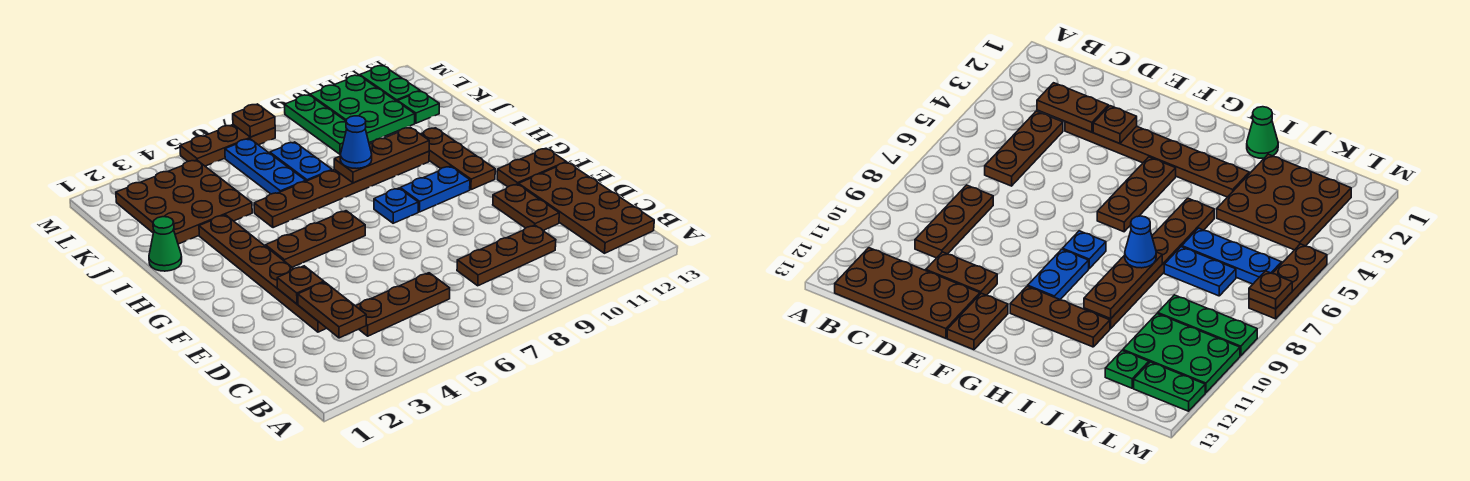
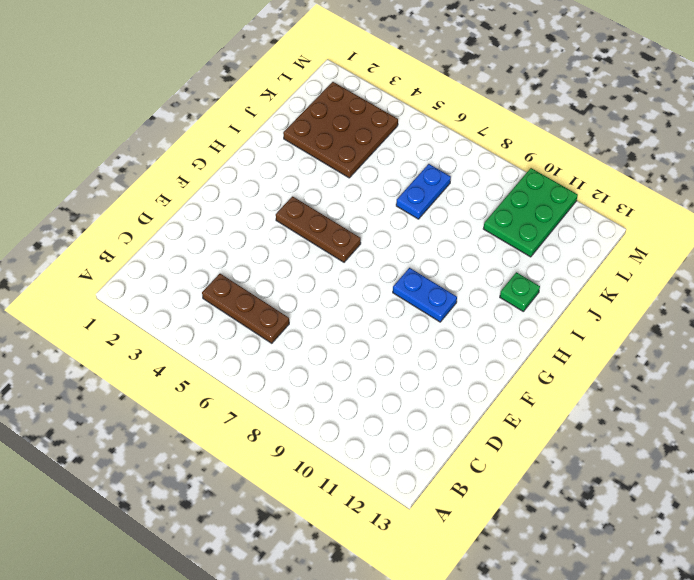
green 1x1 plate [500,272,540,312] -> green 1x1 plate moved to [398,91,439,123]
none -> brown 2x4 plate [519,162,654,253]
none -> brown 1x3 plate [457,225,556,286]
none -> brown 1x6 plate [199,215,327,332]

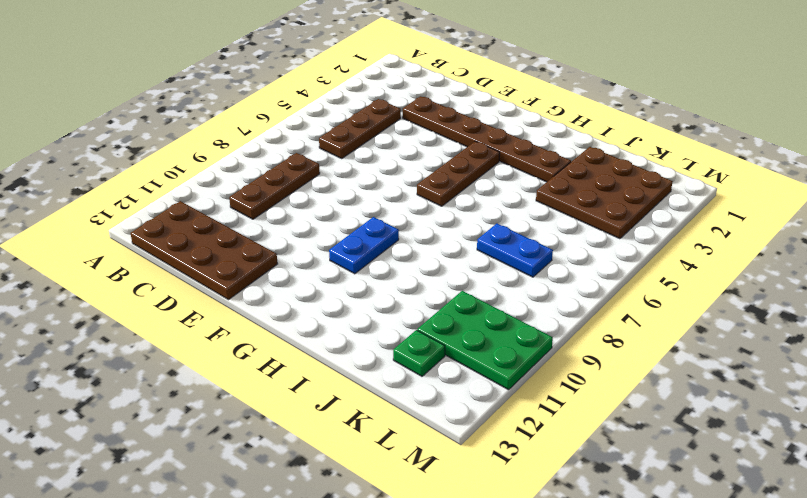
none -> brown 1x2 plate [493,184,559,230]
none -> brown 1x2 plate [497,148,566,187]
none -> blue 1x1 plate [374,188,418,223]

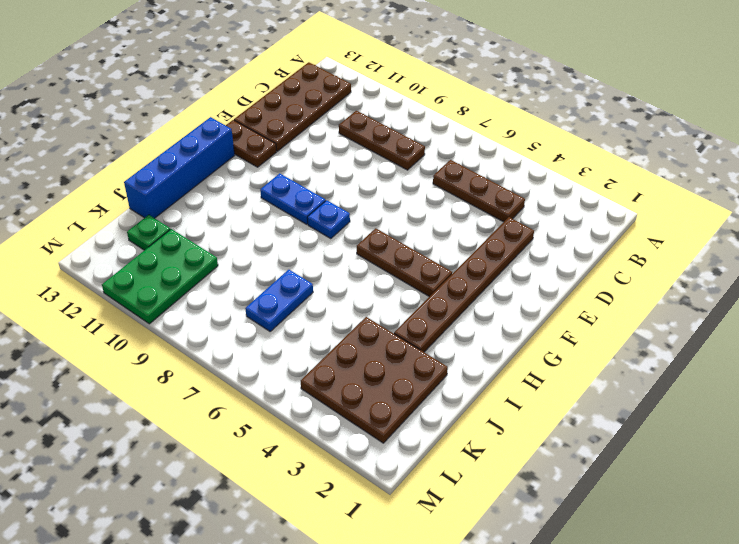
blue 1x4 brick [124,117,235,218] -> none
none -> brown 1x2 plate [493,184,559,230]
none -> brown 1x3 plate [421,128,495,190]
none -> green 1x1 cone [149,217,182,271]

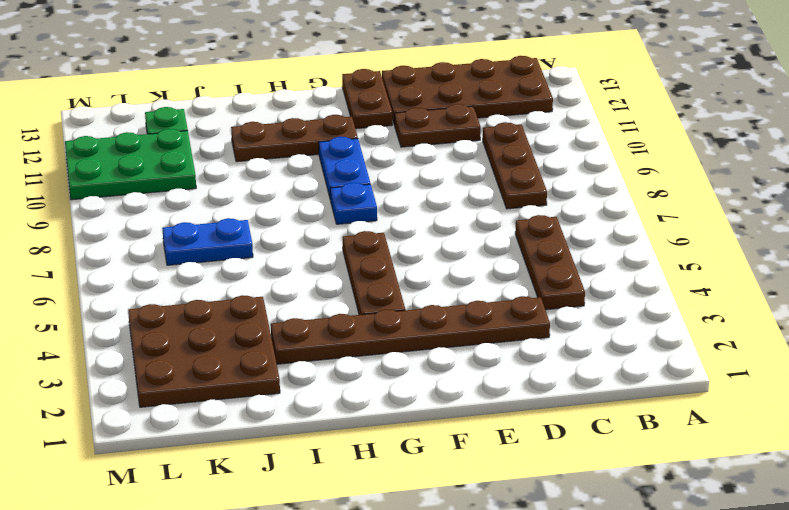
none -> green 1x1 cone [149,217,182,271]
none -> brown 1x6 plate [254,151,429,228]
none -> blue 1x3 plate [225,139,306,194]

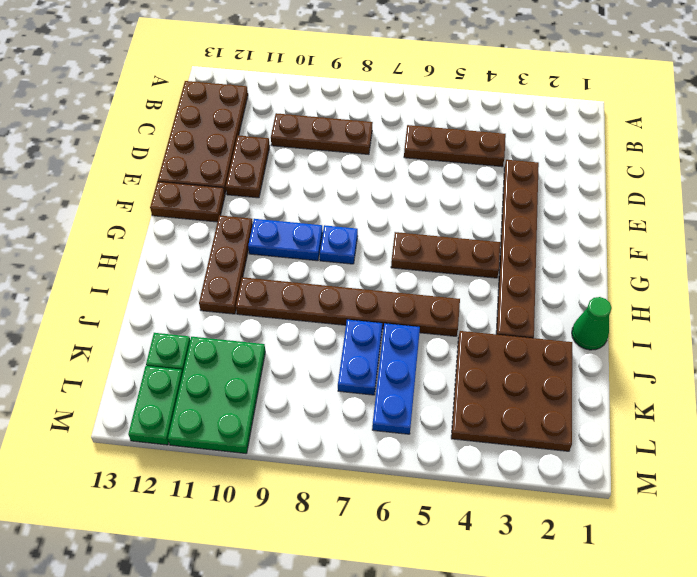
none -> green 1x3 plate [285,95,347,154]
none -> brown 1x3 plate [180,125,275,166]
none -> brown 1x2 plate [298,282,366,338]

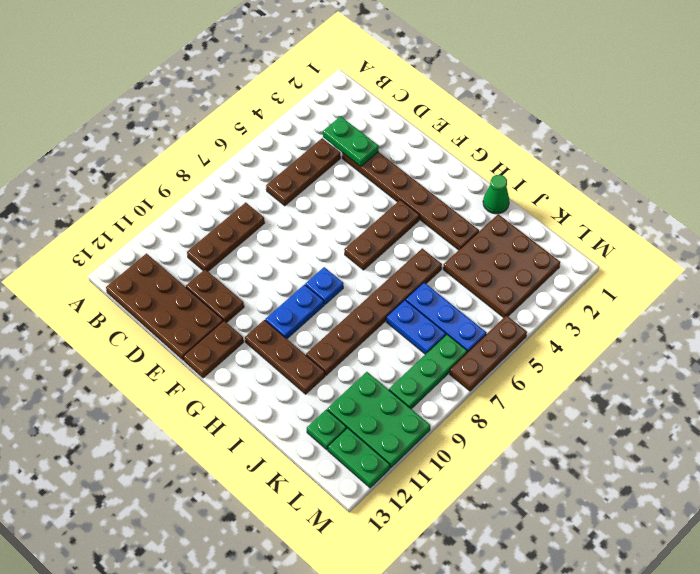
green 1x2 plate [323,116,379,167] -> brown 1x2 plate [298,282,366,338]
green 1x3 plate [389,334,467,409] -> green 1x3 plate turned to [285,95,347,154]
none -> brown 1x1 plate [277,266,324,304]
none -> brown 1x3 plate [334,127,429,183]
none -> brown 1x1 plate [233,104,275,137]

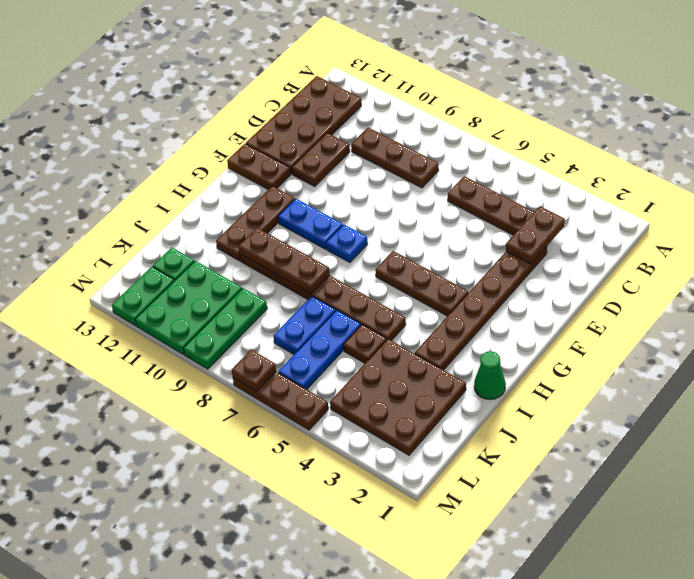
brown 1x1 plate [344,324,387,363] -> brown 1x1 plate moved to [277,266,324,304]
none -> blue 1x1 cone [340,116,372,169]

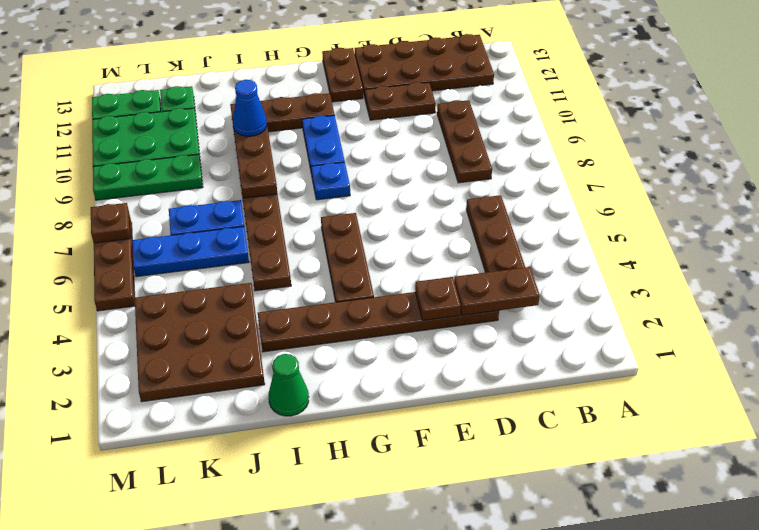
blue 1x1 cone [232,80,267,136] -> blue 1x1 cone moved to [340,116,372,169]

